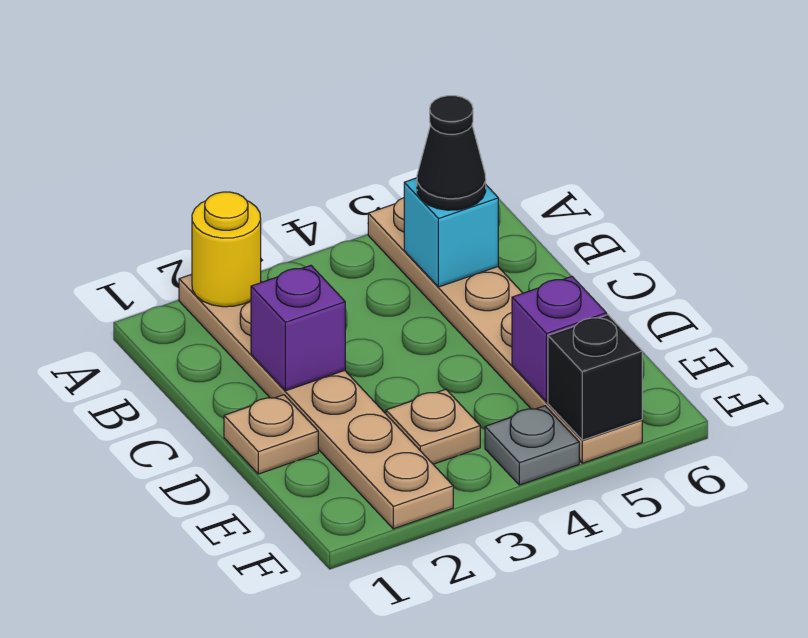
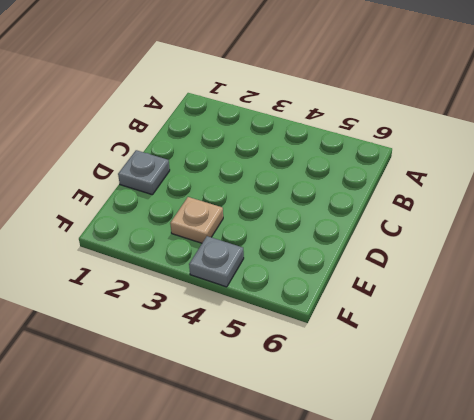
grey 1x1 plate [118,150,170,195] -> tan 1x1 plate [224,395,318,474]
none -> tan 1x6 plate [179,274,453,529]
none -> tan 1x6 plate [368,198,642,463]

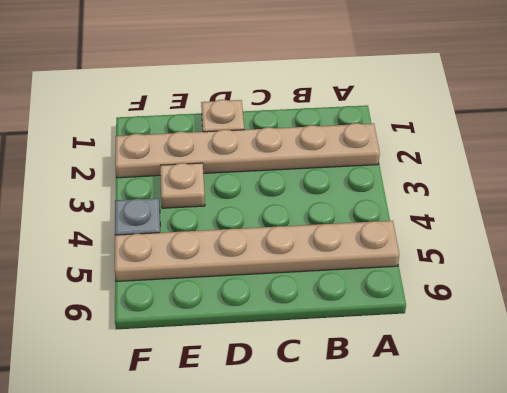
none -> yellow 1x1 round brick [192,192,261,307]
none -> cyan 1x1 brick [404,178,498,287]

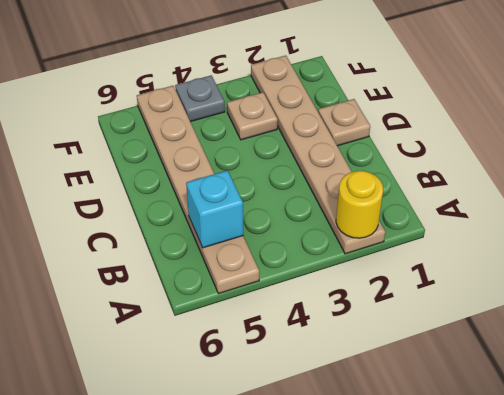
none -> purple 1x1 brick [251,265,345,391]
none -> purple 1x1 brick [512,277,606,402]

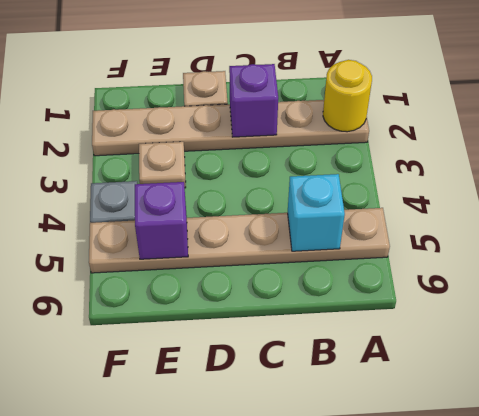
none -> black 1x1 brick [548,315,642,440]
none -> black 1x1 cone [417,96,486,210]

